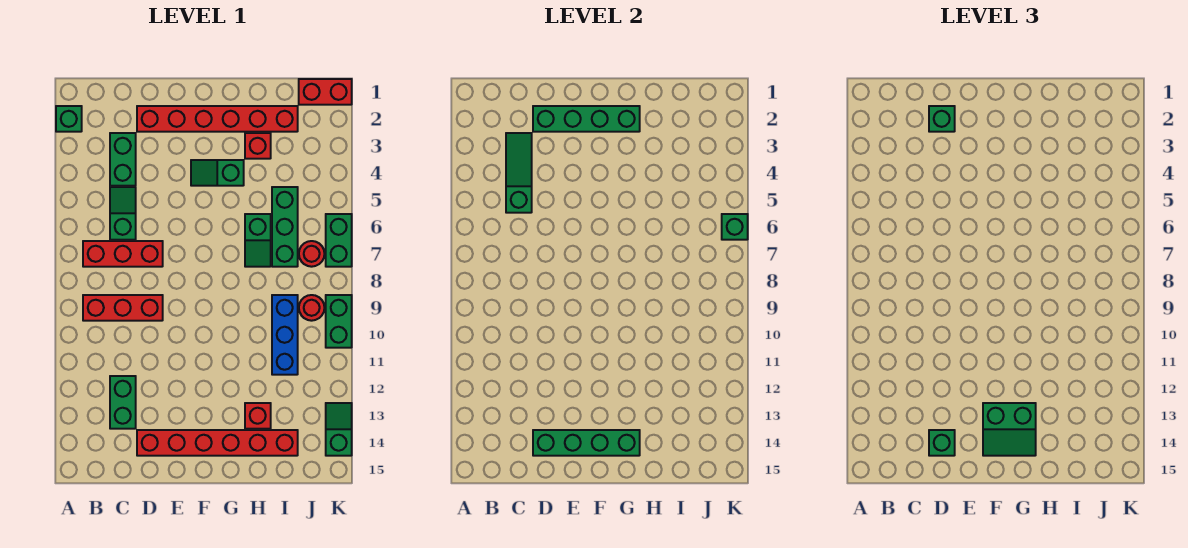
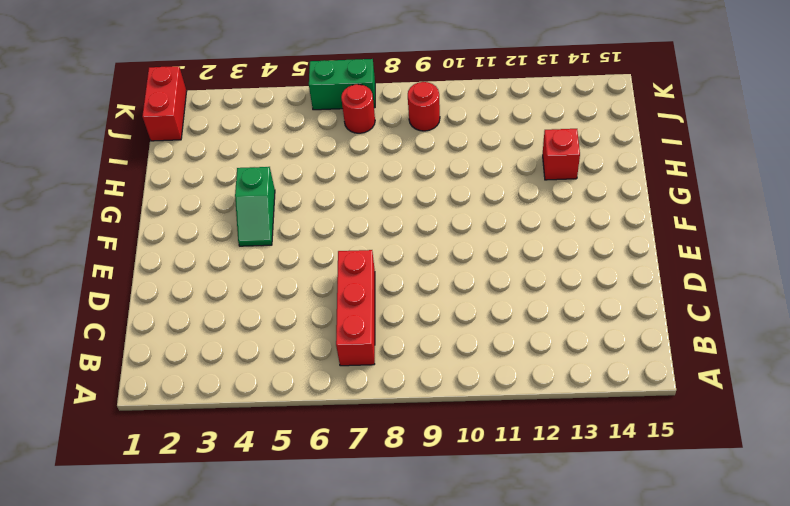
none -> green 1x1 brick [56,106,82,132]
none -> red 1x3 brick [83,295,163,321]
none -> green 1x2 brick [110,133,136,186]

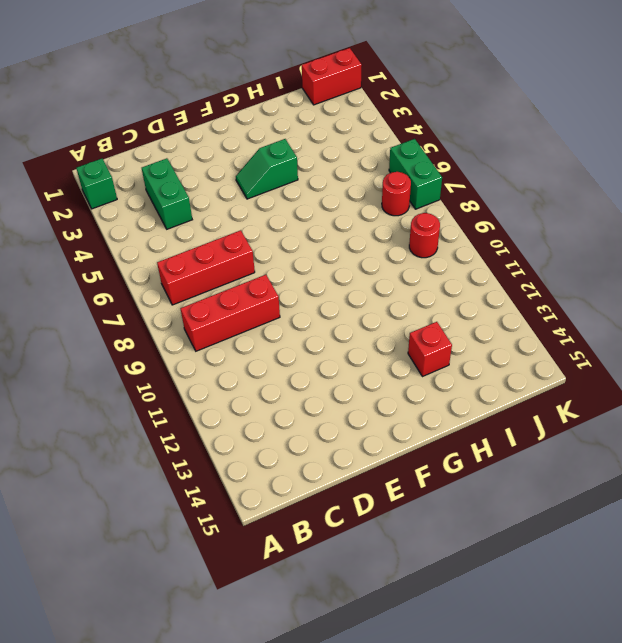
none -> green 1x2 slope [110,187,136,240]
none -> green 1x2 brick [110,376,136,429]
none -> red 1x6 brick [137,106,298,132]

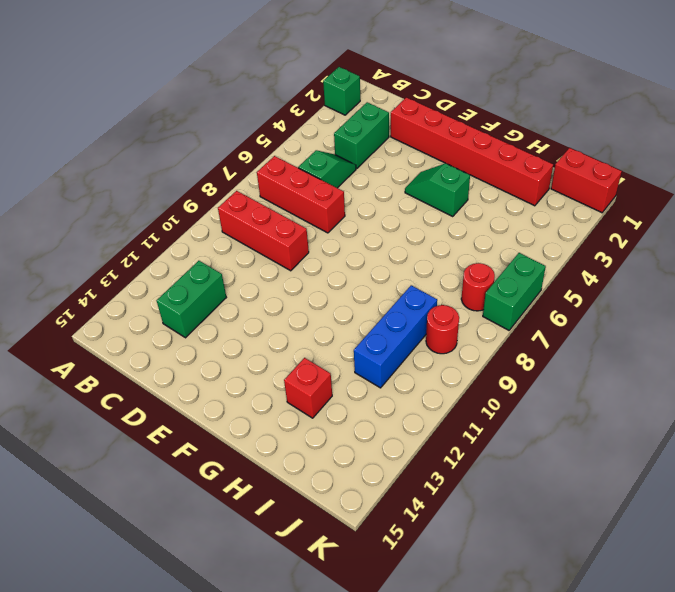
none -> red 1x6 brick [137,430,298,456]
none -> red 1x1 brick [245,133,271,159]
none -> green 1x2 slope [245,214,271,267]

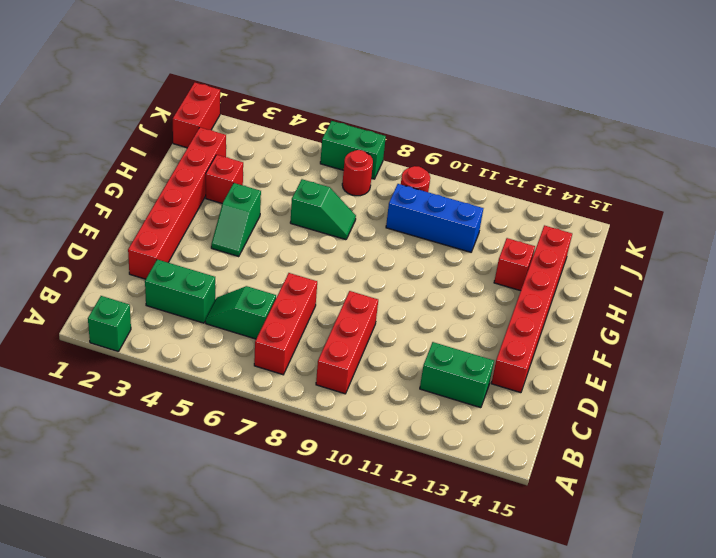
none -> green 1x3 brick [272,187,298,267]
none -> green 1x2 brick [326,295,352,348]
none -> green 1x2 slope [326,403,352,456]

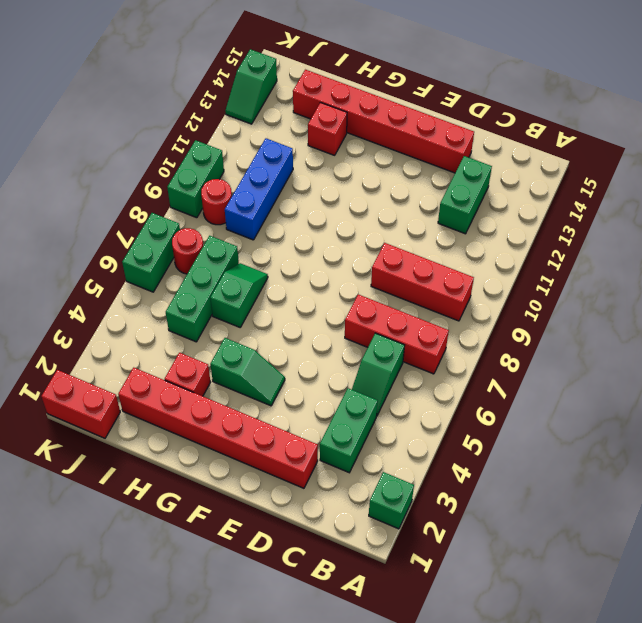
none -> green 1x3 slope [506,133,532,213]
none -> green 1x4 brick [533,106,640,132]
none -> green 1x4 brick [533,430,640,456]

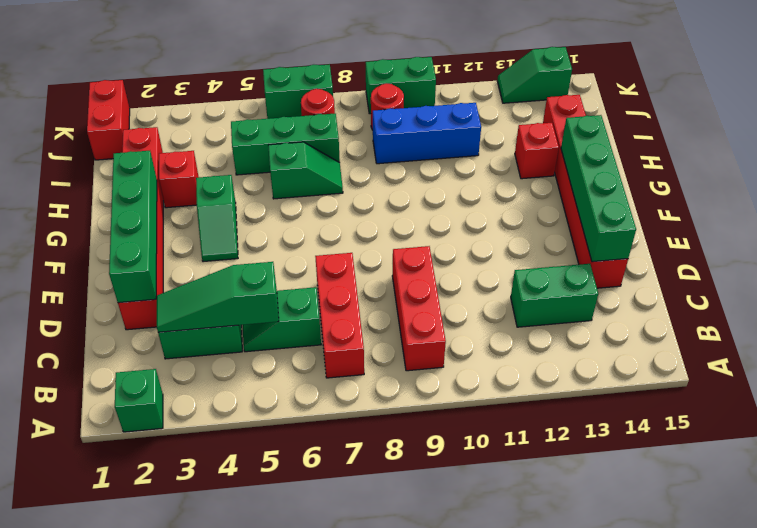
none -> green 1x1 brick [722,214,748,240]
none -> green 1x1 brick [929,106,955,132]
none -> green 1x1 brick [929,430,955,456]

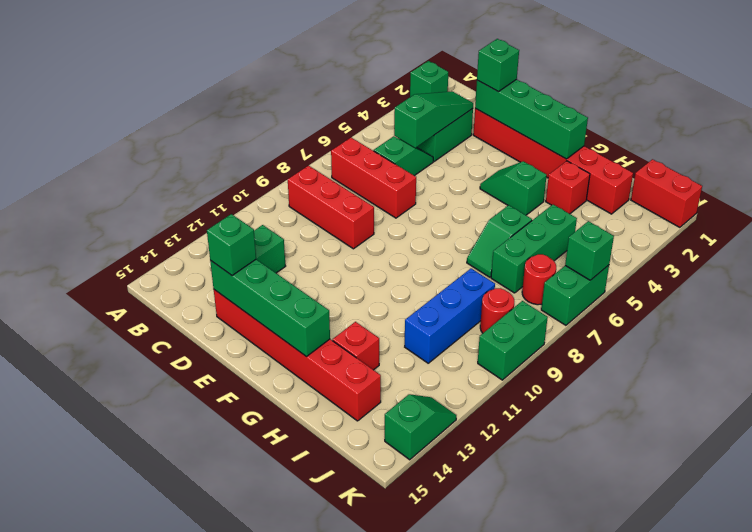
none -> green 2x2 slope [983,403,1036,456]

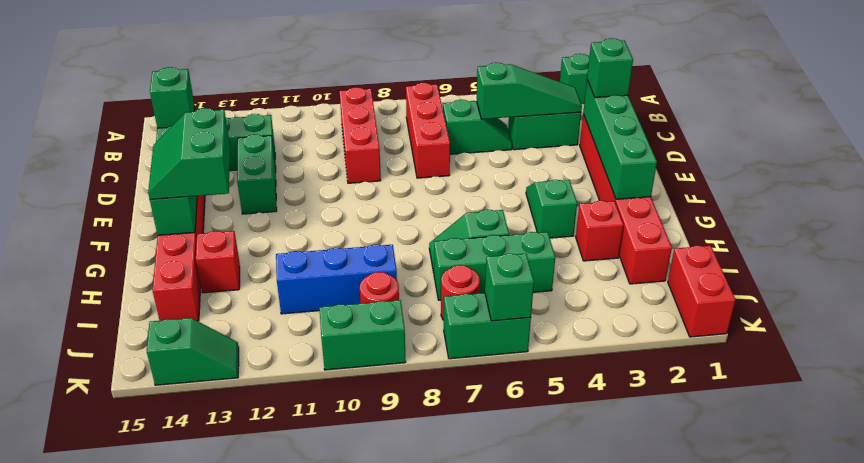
green 1x2 brick [237,134,277,214] -> none

